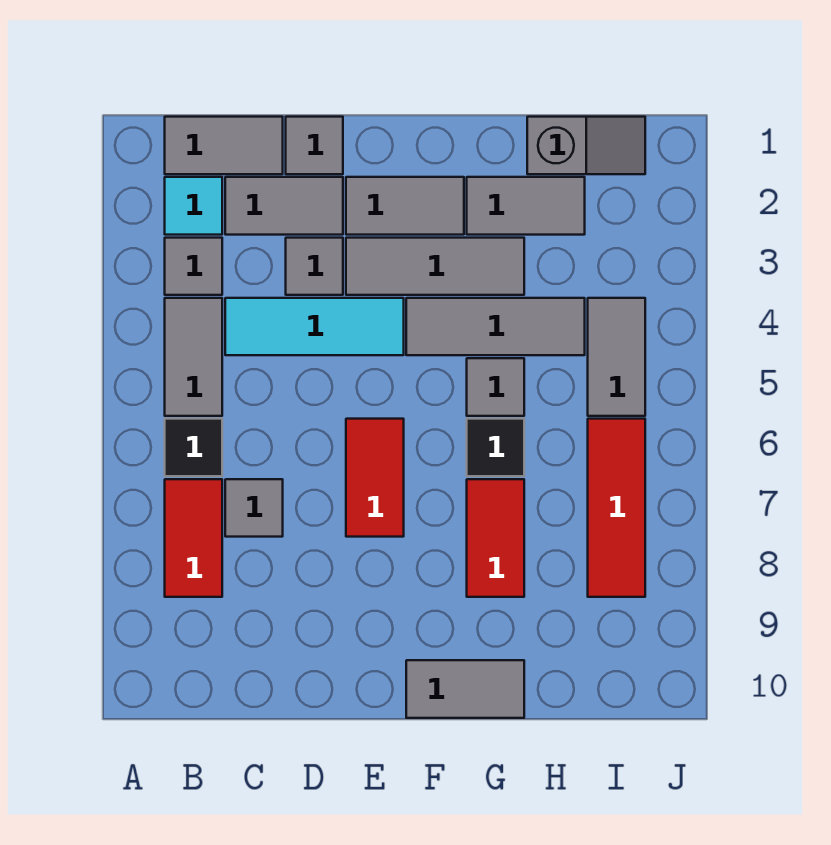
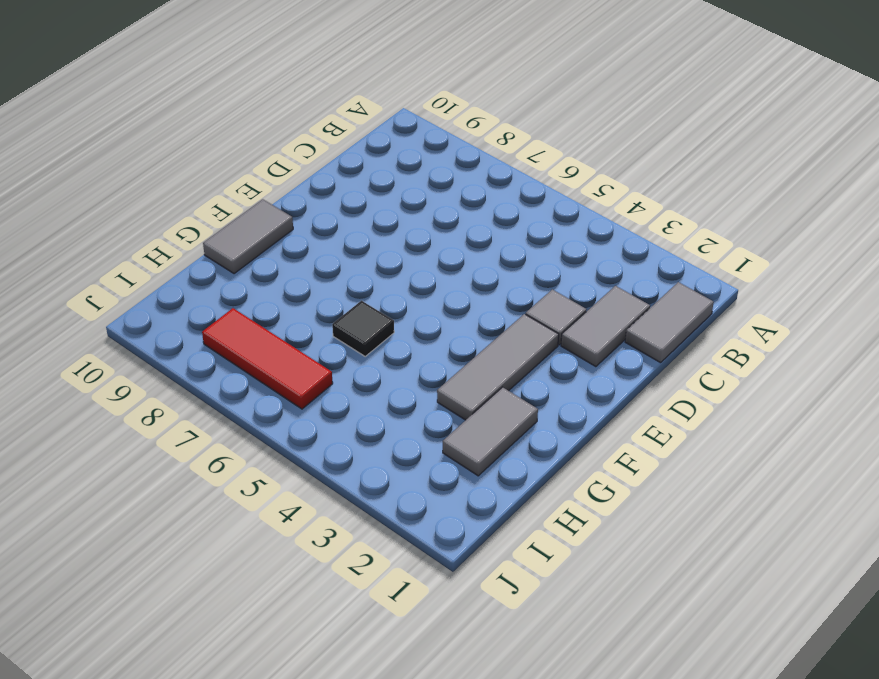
none -> cyan 1x1 tile [165,177,222,235]
none -> grey 1x1 tile [165,238,222,295]
none -> grey 1x2 tile [165,298,222,416]

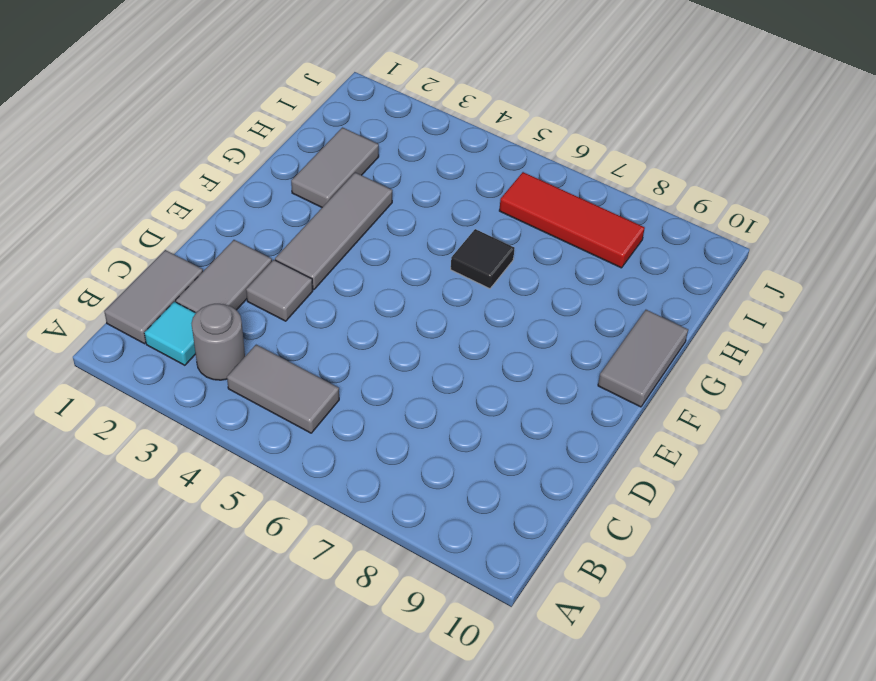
grey 1x1 round brick [192,304,245,380] -> grey 1x1 tile [165,238,222,295]
none -> black 1x1 tile [165,419,222,476]
none -> red 1x2 tile [165,479,222,597]
none -> cyan 1x3 tile [225,298,404,355]

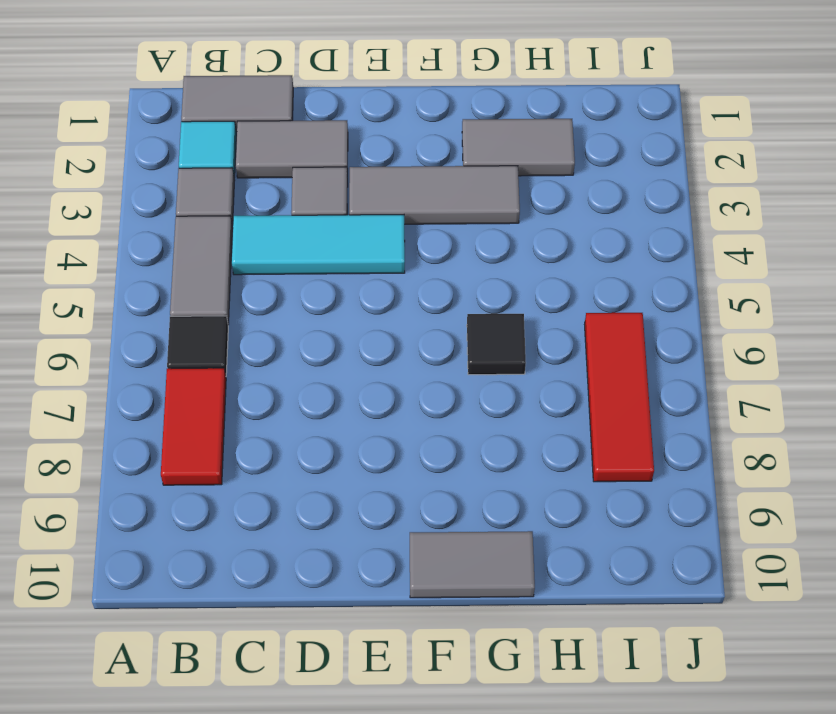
none -> grey 1x1 tile [225,479,283,537]
none -> grey 1x1 tile [286,117,343,174]
none -> grey 1x2 tile [346,177,464,235]

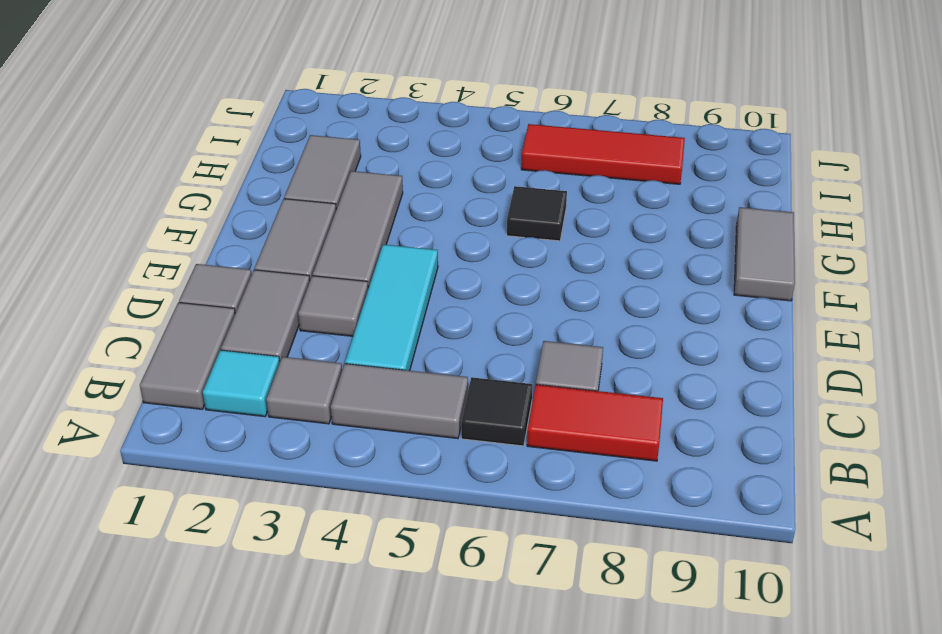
none -> red 1x2 tile [346,419,404,537]
none -> grey 1x3 tile [406,298,585,355]
none -> grey 1x1 tile [467,358,524,416]

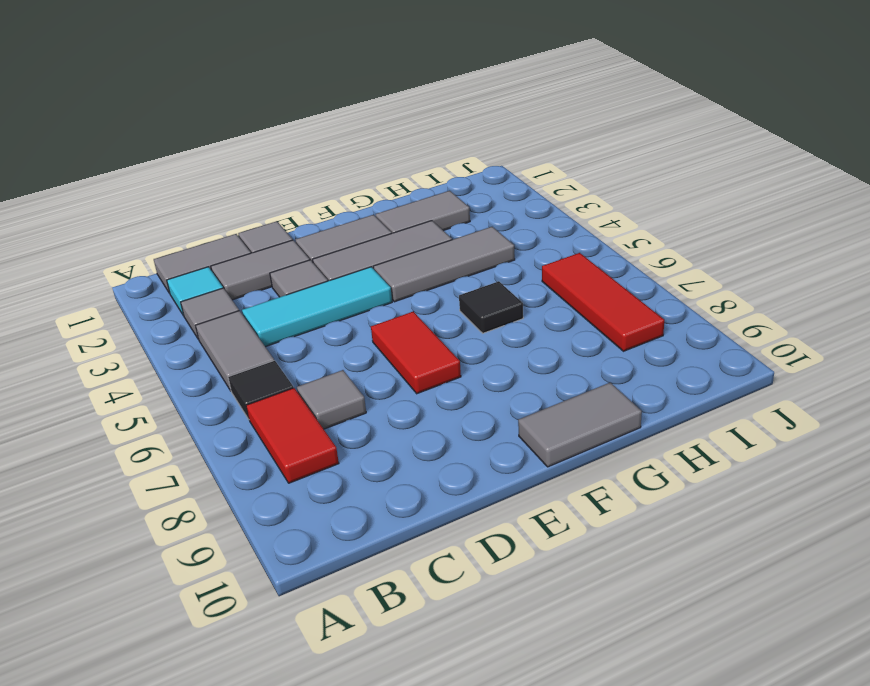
none -> grey 1x1 tile [467,358,524,416]
none -> red 1x2 tile [467,479,524,597]
none -> grey 1x2 slope [527,117,645,174]

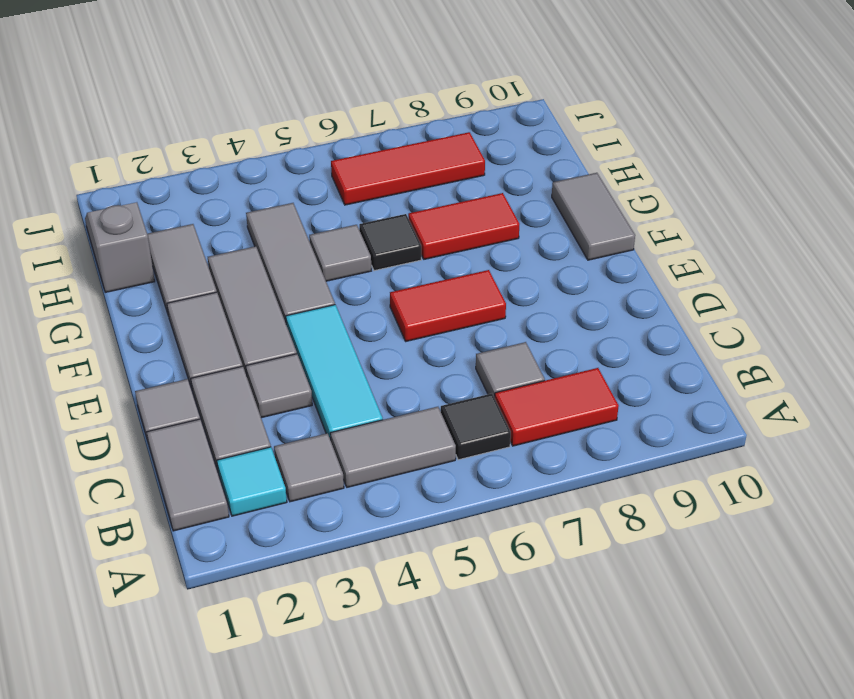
none -> grey 1x2 tile [588,298,645,416]

